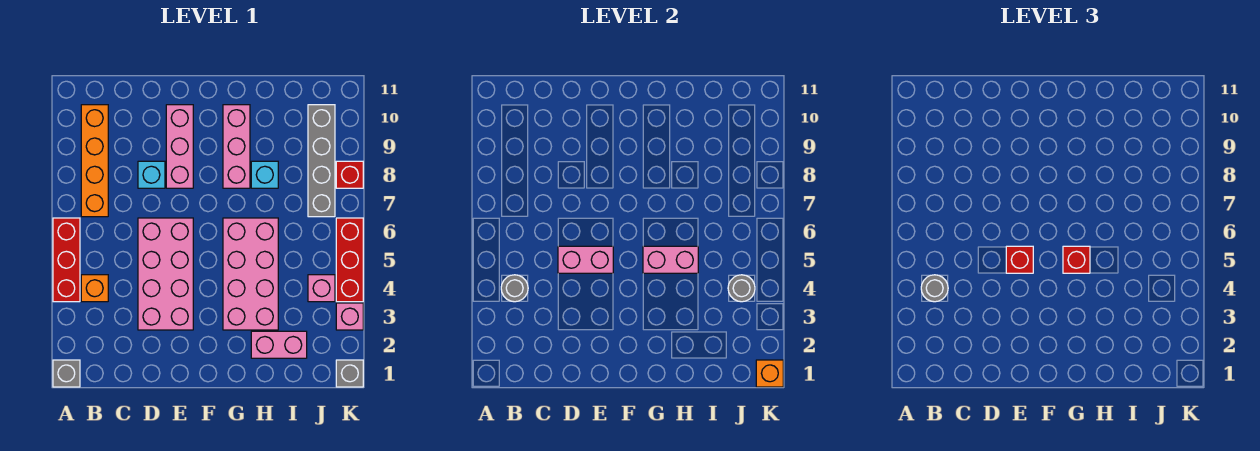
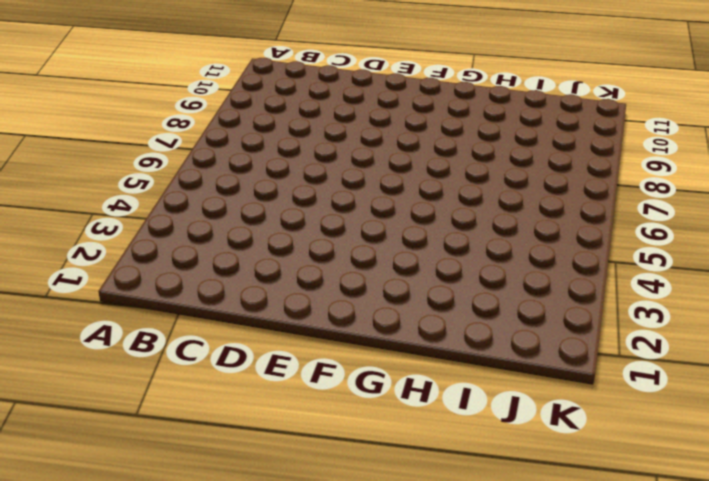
none -> grey 1x1 brick [53,360,80,387]
none -> red 1x3 brick [53,218,80,302]
none -> orange 1x1 brick [81,275,108,302]

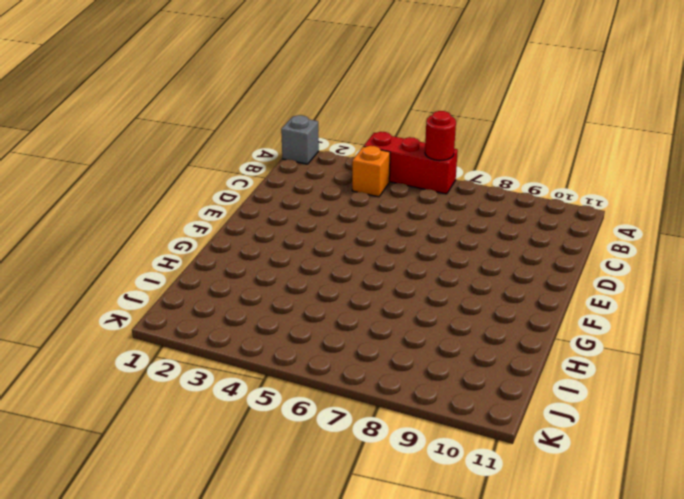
red 1x1 round brick [425,111,456,160] -> none
none -> orange 1x4 brick [81,105,108,217]
none -> pink 2x4 brick [138,218,193,330]
none -> cyan 1x1 brick [138,161,165,188]

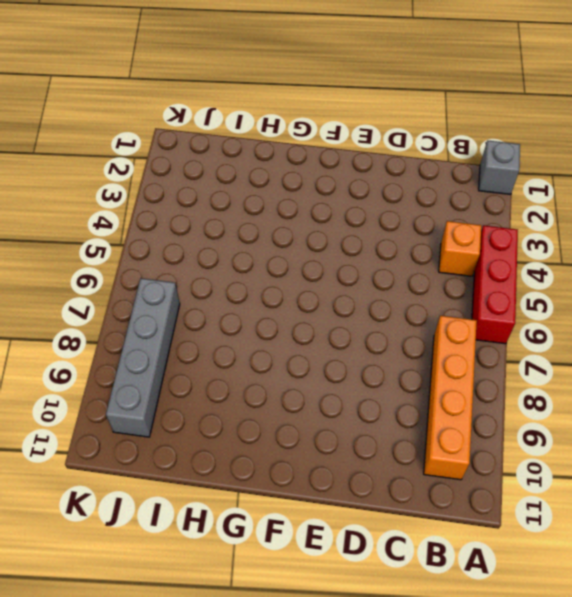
none -> pink 2x4 brick [138,218,193,330]
none -> cyan 1x1 brick [138,161,165,188]
none -> pink 1x3 brick [166,105,193,188]

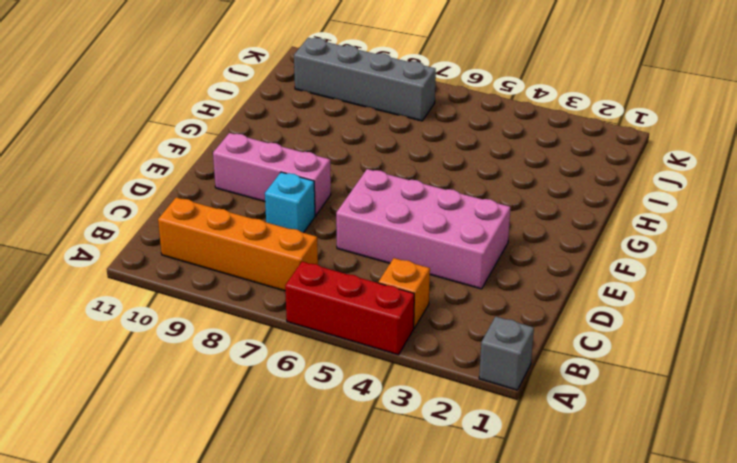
none -> pink 2x4 brick [223,218,278,330]
none -> pink 1x3 brick [223,105,250,188]
none -> pink 1x2 brick [251,331,307,358]

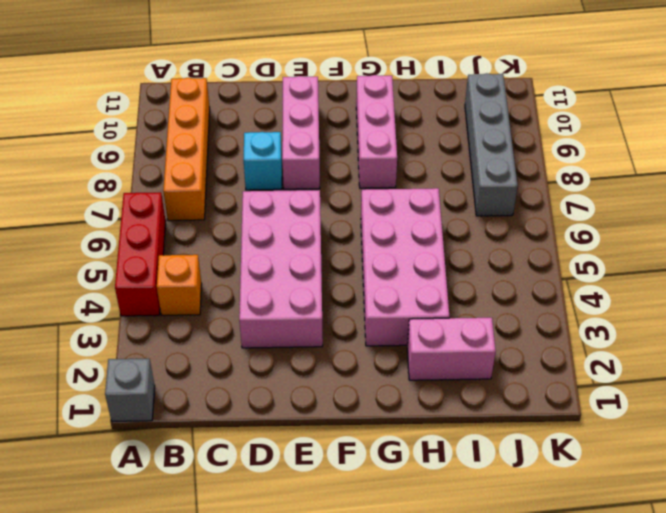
none -> cyan 1x1 brick [251,161,278,188]
none -> pink 1x1 brick [308,275,335,302]
none -> grey 1x1 brick [336,360,363,387]

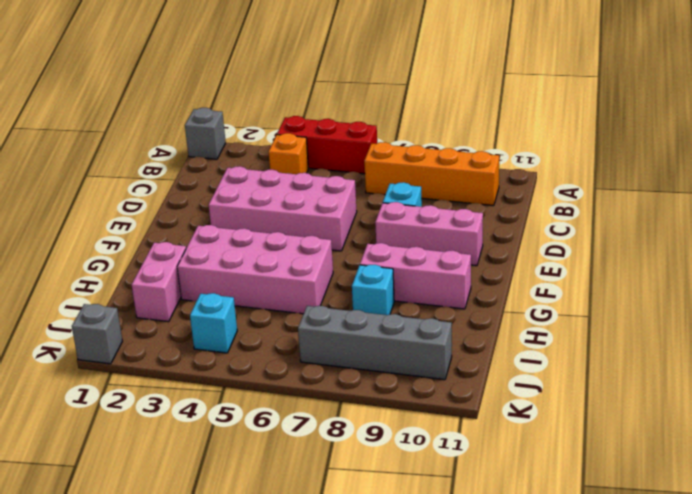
cyan 1x1 brick [190,293,237,353] -> pink 1x1 brick [308,275,335,302]
none -> pink 1x1 brick [336,303,363,330]
none -> red 1x3 brick [336,218,363,302]
none -> red 1x1 brick [336,161,363,188]

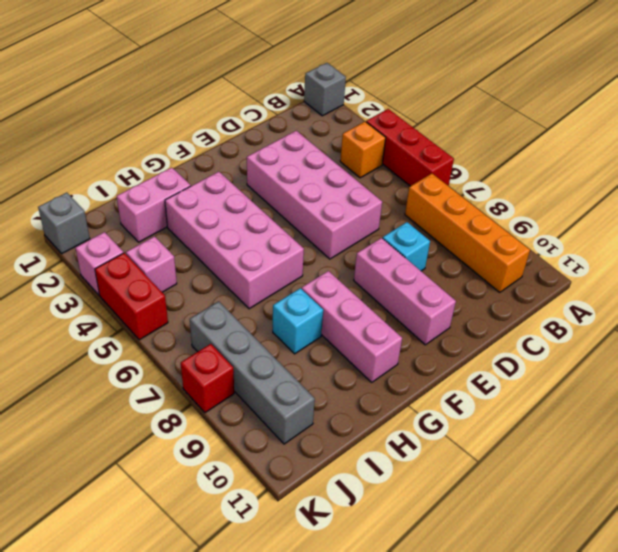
red 1x2 brick [95,253,168,340] -> red 1x3 brick [336,218,363,302]
none -> grey 1x1 round brick [501,275,528,302]
none -> pink 1x2 brick [558,246,613,273]
none -> pink 1x2 brick [643,246,698,273]

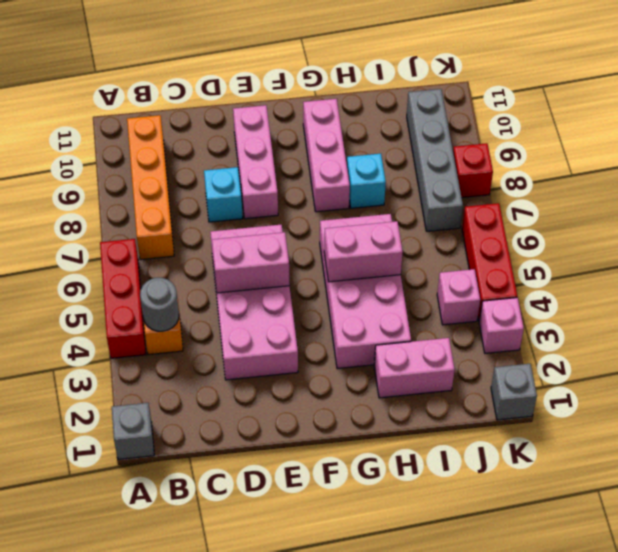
none -> grey 1x1 round brick [728,275,755,302]
none -> orange 1x1 brick [756,360,783,387]
none -> grey 1x1 round brick [921,275,948,302]

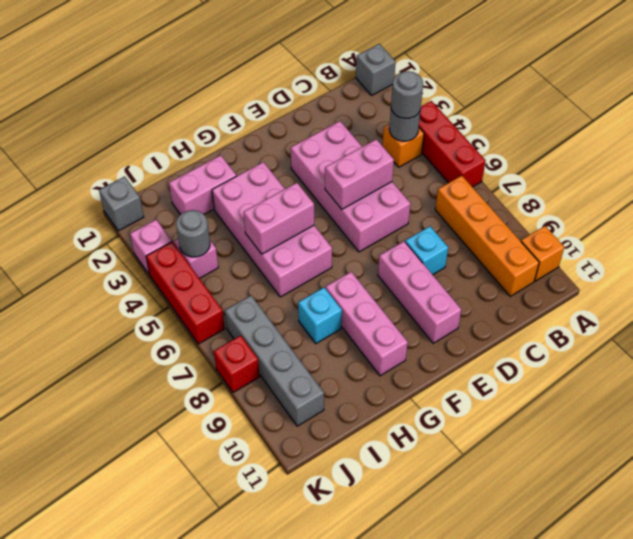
orange 1x1 brick [521,226,564,281] -> orange 1x1 brick moved to [756,360,783,387]
none -> red 1x1 brick [1006,246,1033,273]
none -> red 1x1 brick [1063,246,1090,273]

